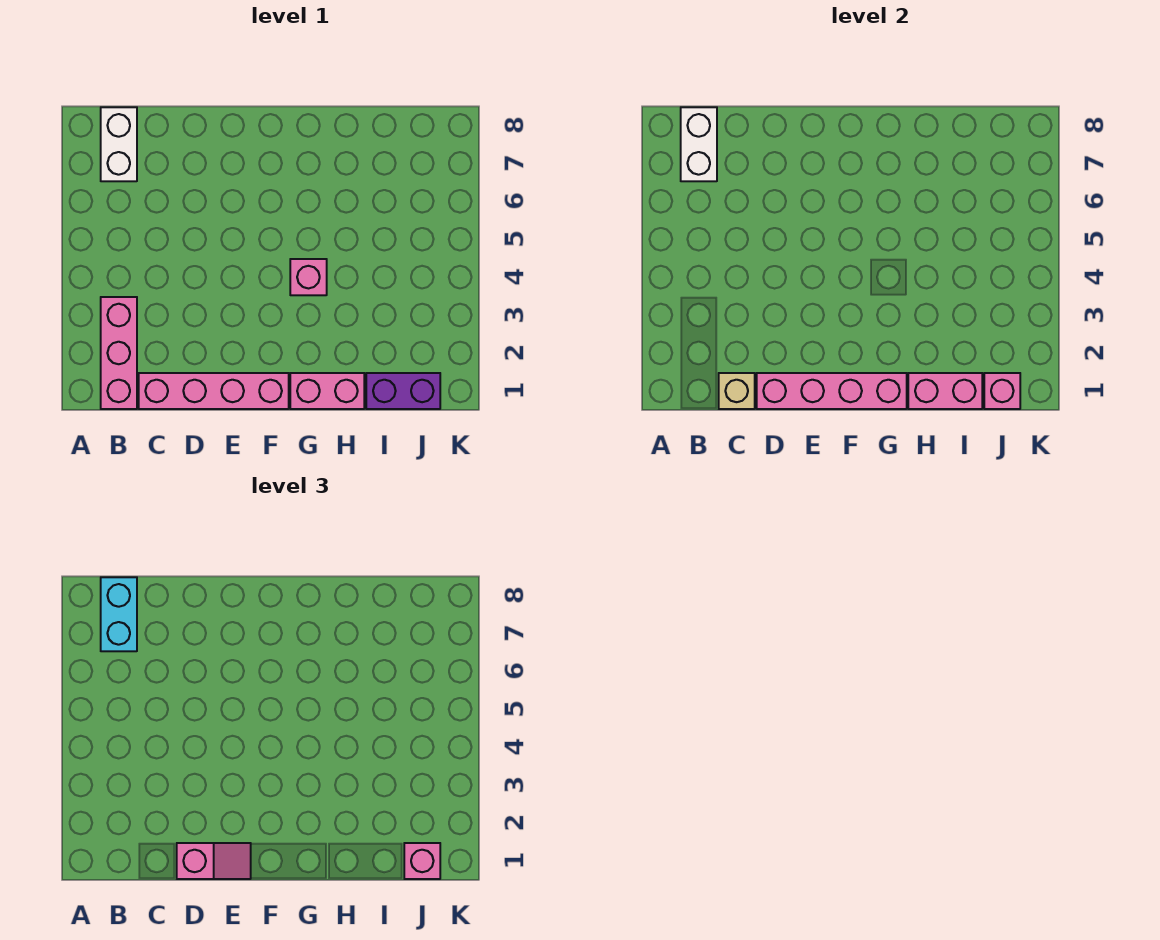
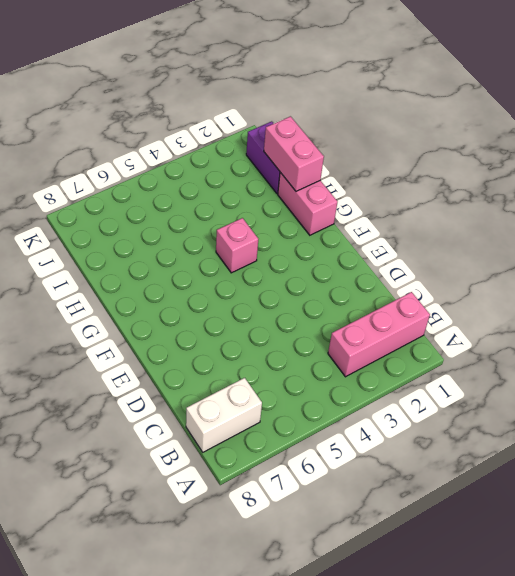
none -> pink 1x4 brick [139,373,289,409]
none -> white 1x2 brick [681,107,717,181]
none -> tan 1x1 brick [719,373,755,409]

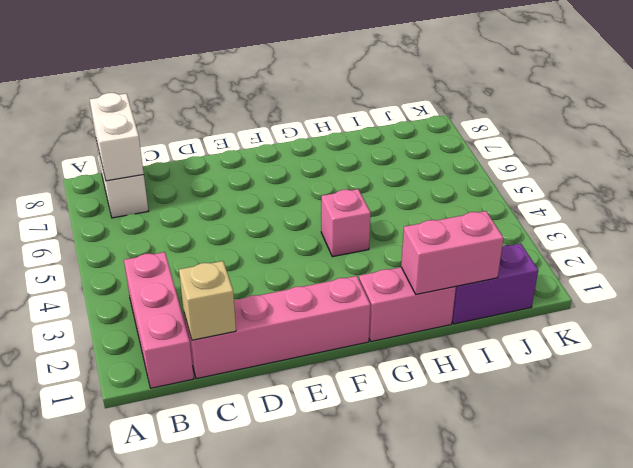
none -> pink 1x4 brick [757,373,907,409]
none -> pink 1x1 brick [984,373,1020,409]
none -> cyan 1x2 brick [101,577,137,651]

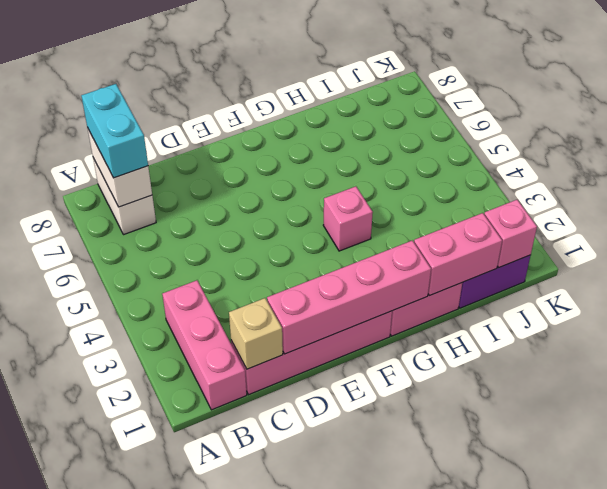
none -> pink 1x2 slope [177,843,251,879]
none -> pink 1x1 brick [404,843,440,879]

